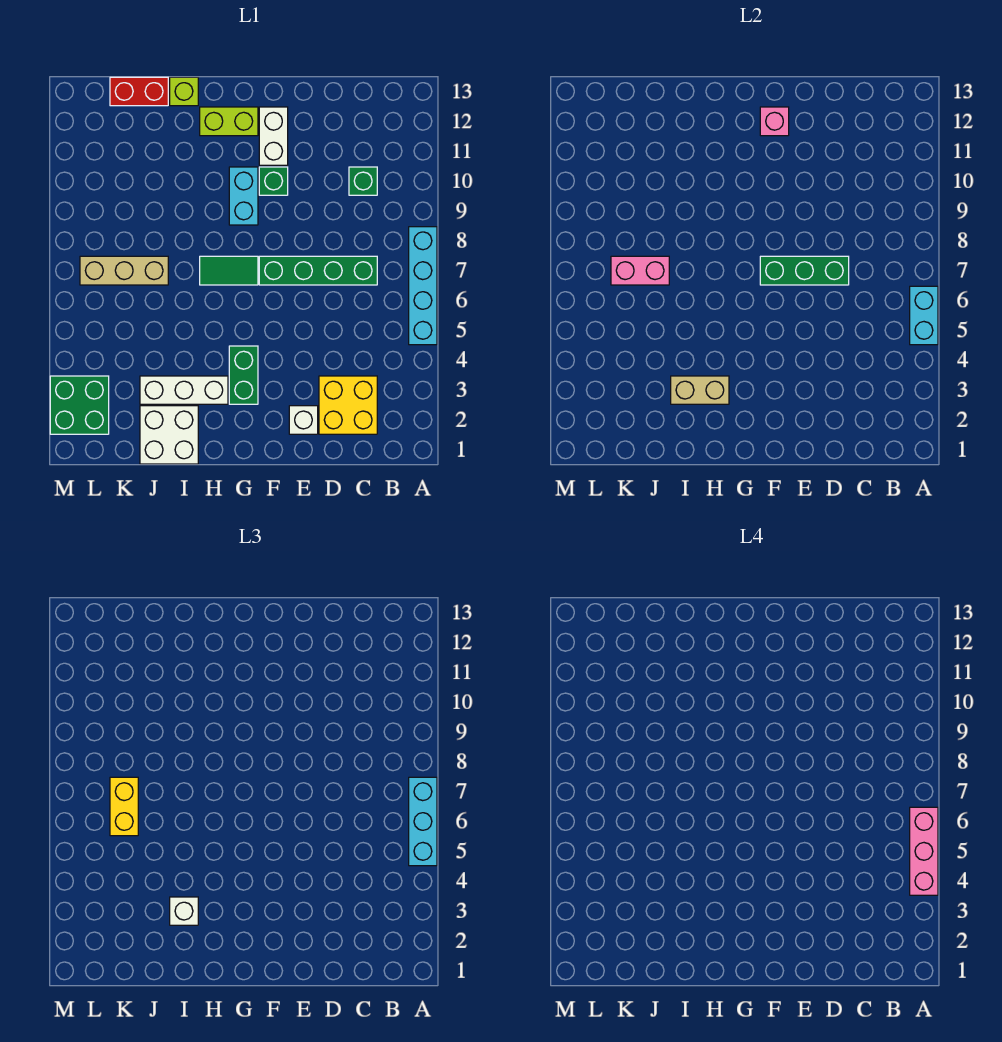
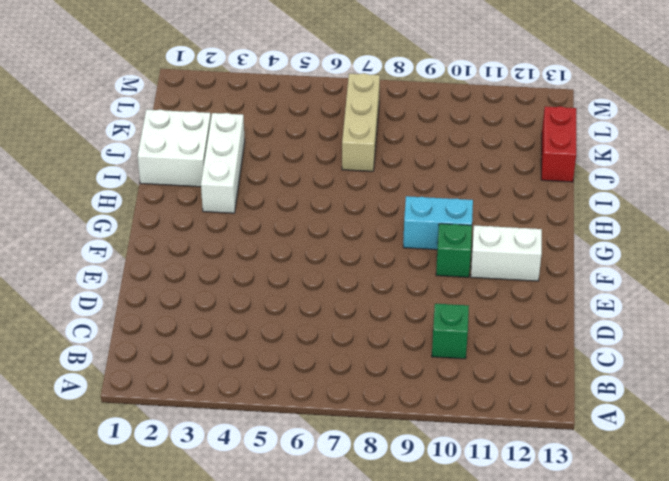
none -> cyan 1x4 brick [409,227,437,345]
none -> yellow 2x2 brick [319,376,377,434]
none -> green 1x4 brick [259,256,377,285]

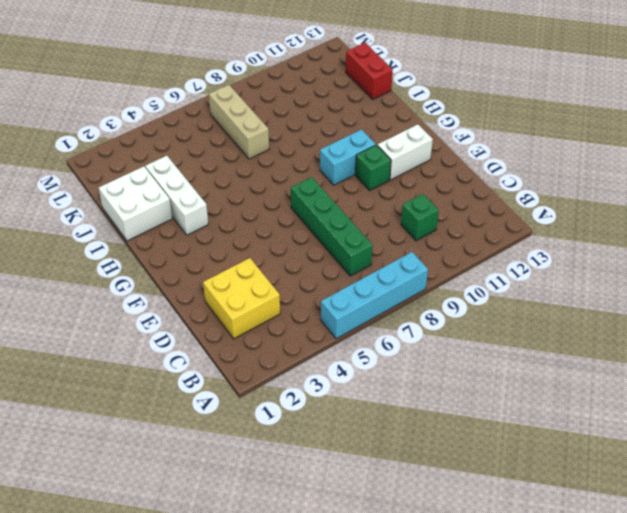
none -> white 1x1 brick [289,406,318,434]
none -> green 1x2 brick [229,346,258,404]
none -> green 1x2 tile [200,256,258,285]

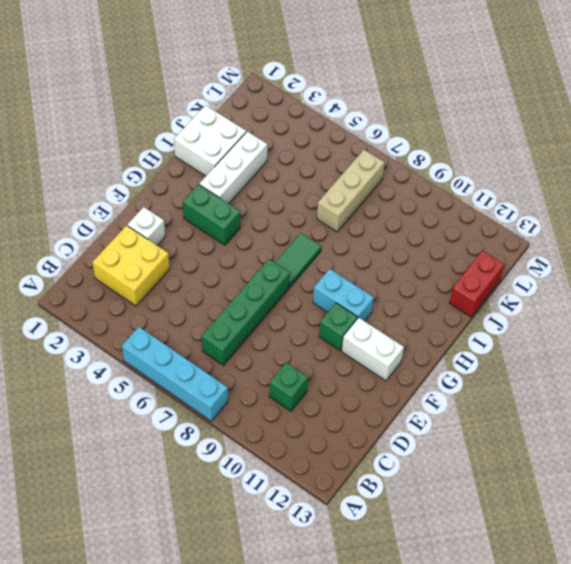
none -> lime 1x2 brick [200,107,258,136]
none -> lime 1x1 brick [170,77,198,106]
none -> green 2x2 brick [50,376,109,434]

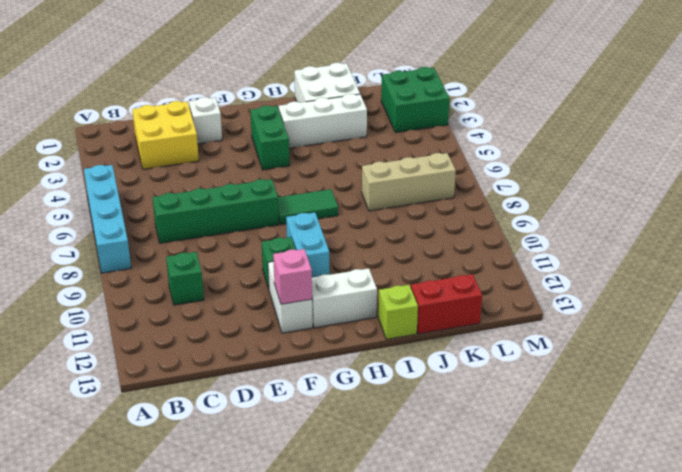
white 1x2 brick [312,268,377,328] -> lime 1x2 brick [200,107,258,136]
none -> cyan 1x2 brick [910,286,938,345]
none -> green 1x3 brick [760,256,849,285]
none -> tan 1x2 brick [671,376,729,404]

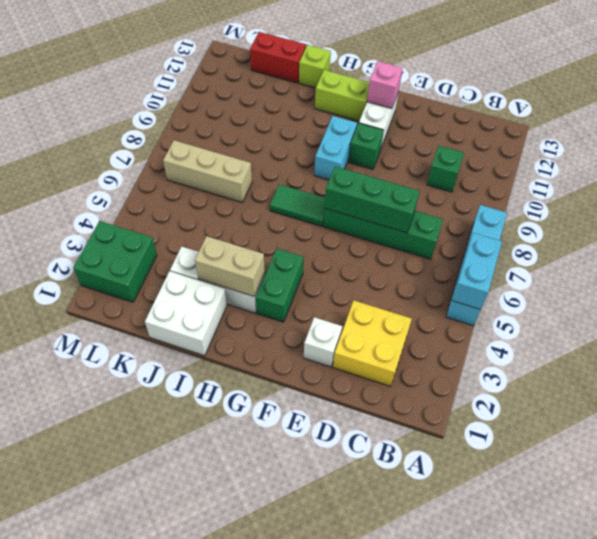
none -> pink 1x2 brick [611,256,669,285]
none -> cyan 1x3 brick [409,777,437,866]
none -> white 1x1 brick [170,897,198,925]

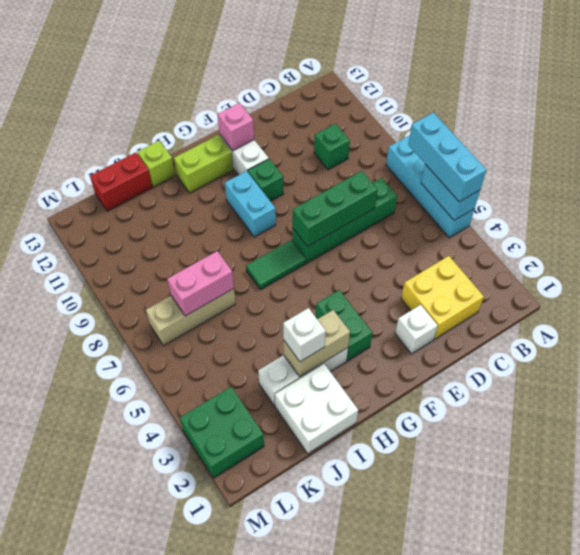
none -> yellow 1x2 brick [110,777,138,836]
none -> pink 1x3 brick [910,807,938,895]

